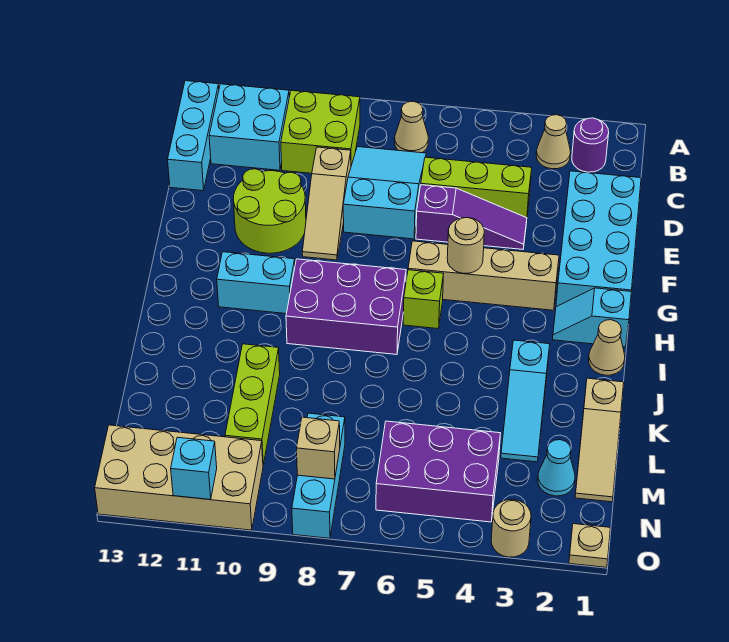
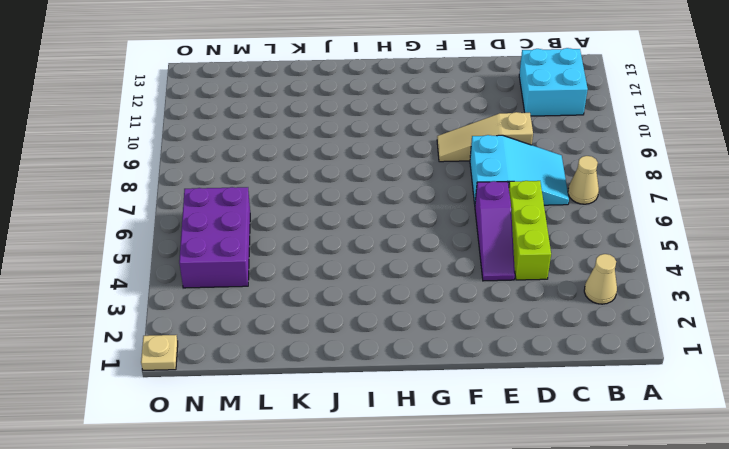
none -> purple 1x1 round brick [572,118,609,172]
none -> lime 2x2 brick [281,91,360,173]
none -> cyan 1x3 brick [168,81,219,191]
none -> cyan 2x4 brick [556,171,641,307]

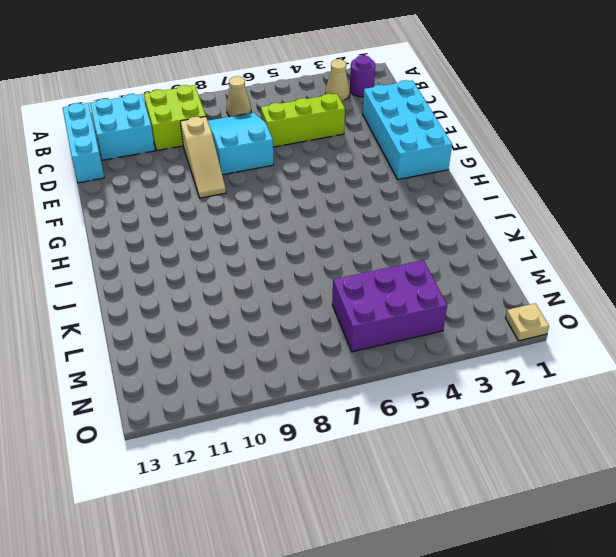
none -> purple 1x3 slope [416,185,527,249]
none -> lime 2x2 round brick [233,169,306,253]
none -> tan 1x4 brick [408,241,559,310]
none -> cyan 1x2 slope [553,288,631,347]

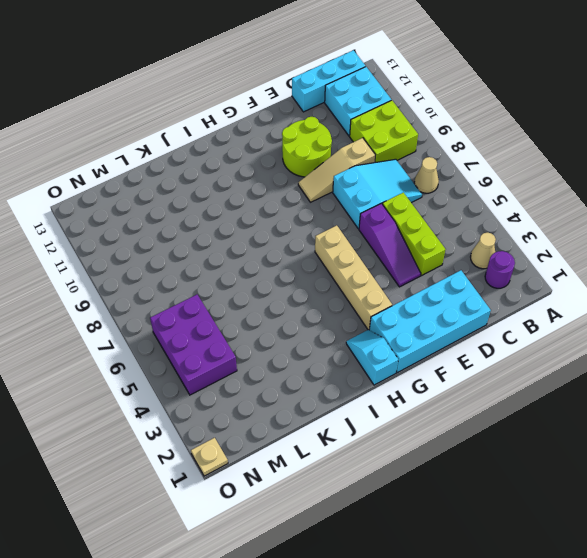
none -> lime 1x1 brick [403,270,443,329]
none -> purple 2x3 brick [286,259,406,355]
none -> cyan 1x2 brick [217,252,295,314]
none -> tan 1x1 cone [588,320,625,375]

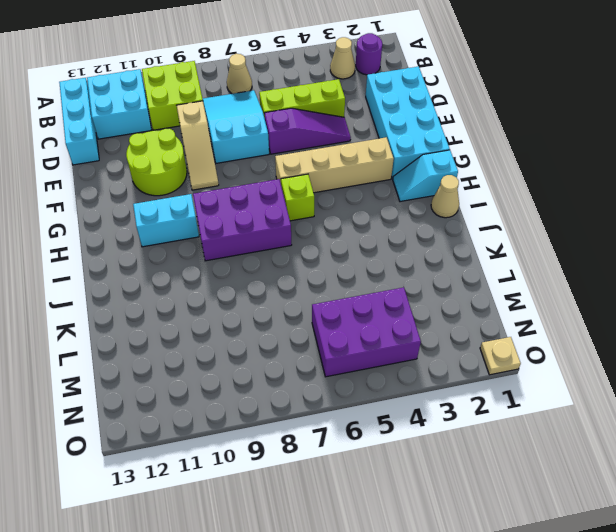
none -> cyan 1x3 slope [501,340,550,462]
none -> tan 1x3 slope [575,378,624,502]
none -> lime 1x3 brick [225,344,280,465]
none -> cyan 1x1 cone [538,440,575,496]

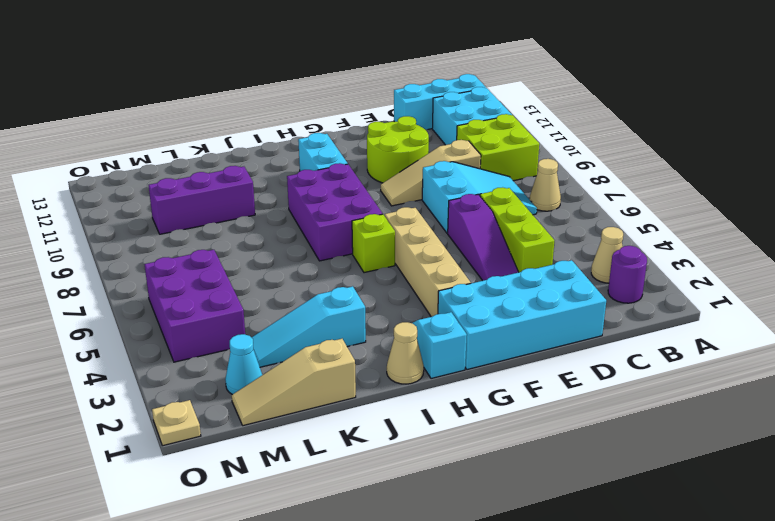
purple 1x3 brick [149,166,255,234] -> lime 1x3 brick [225,344,280,465]
none -> cyan 1x3 brick [292,413,345,538]
none -> tan 2x4 brick [95,425,263,530]
none -> tan 1x1 round brick [491,499,531,557]
none -> tan 1x1 round brick [447,218,484,273]

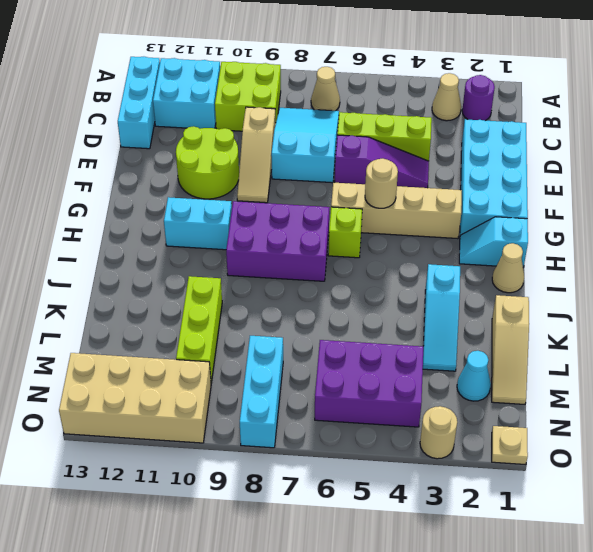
none -> tan 1x1 brick [297,417,340,479]
none -> cyan 1x1 brick [171,437,217,500]

